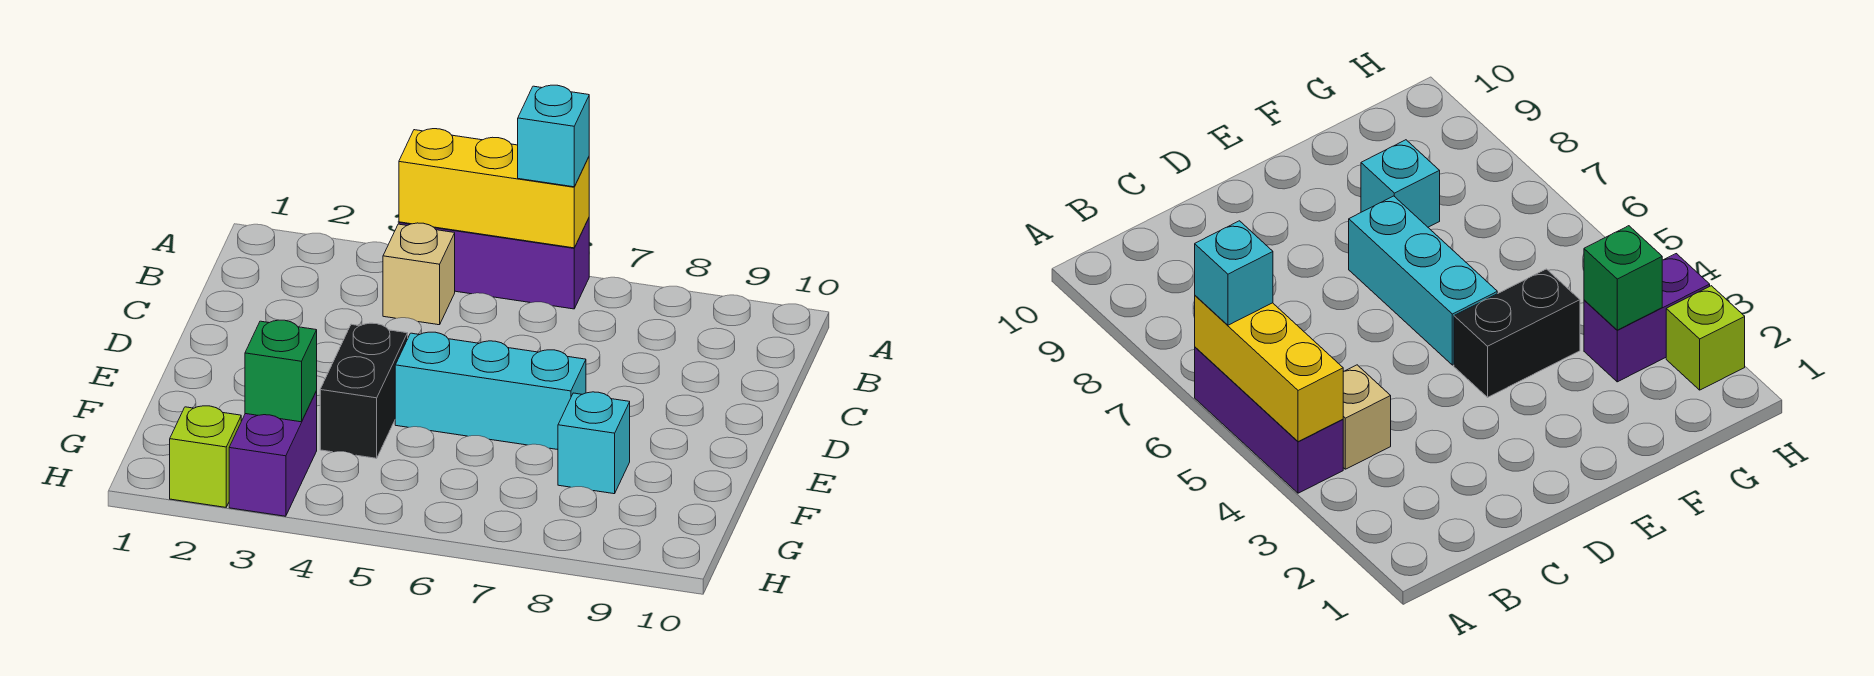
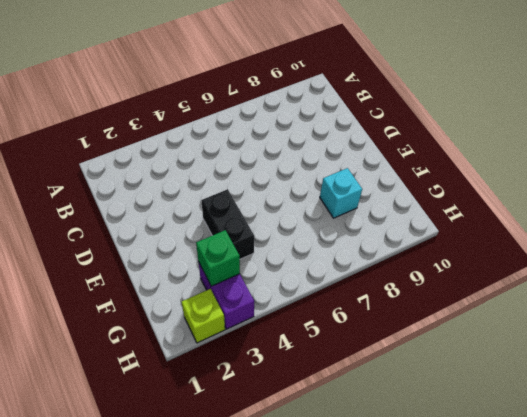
none -> purple 1x3 brick [399,218,589,309]
none -> tan 1x1 brick [383,223,455,325]

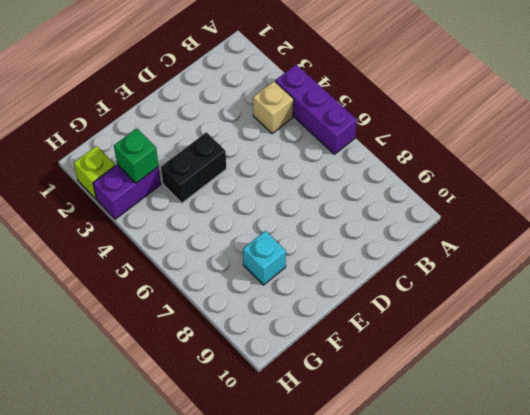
none -> cyan 1x3 brick [395,332,586,450]
none -> yellow 1x3 brick [399,129,589,248]

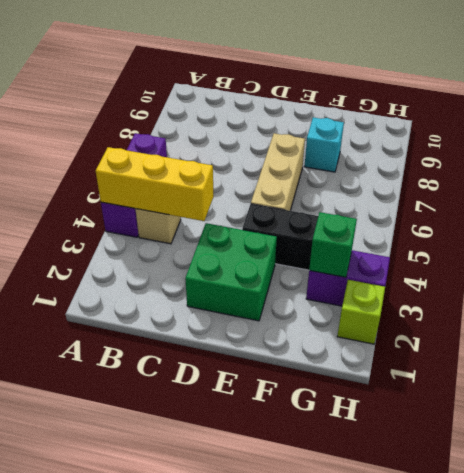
yellow 1x3 brick [96,147,214,221] -> yellow 1x3 brick turned to [399,129,589,248]
green 2x2 brick [185,223,277,321] -> none
tan 1x3 brick [251,133,305,211] -> cyan 1x3 brick [395,332,586,450]
none -> cyan 1x1 brick [518,85,589,187]

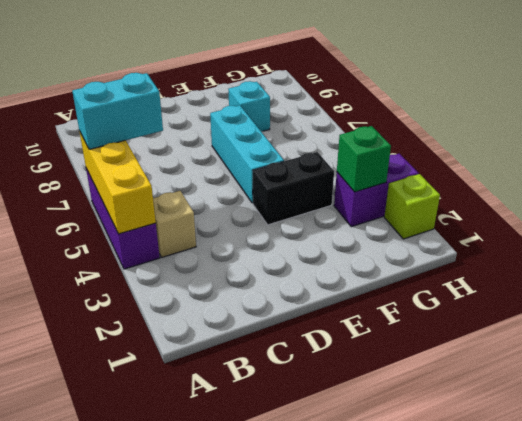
cyan 1x2 brick [72,73,163,149] -> cyan 1x1 brick [518,85,589,187]

